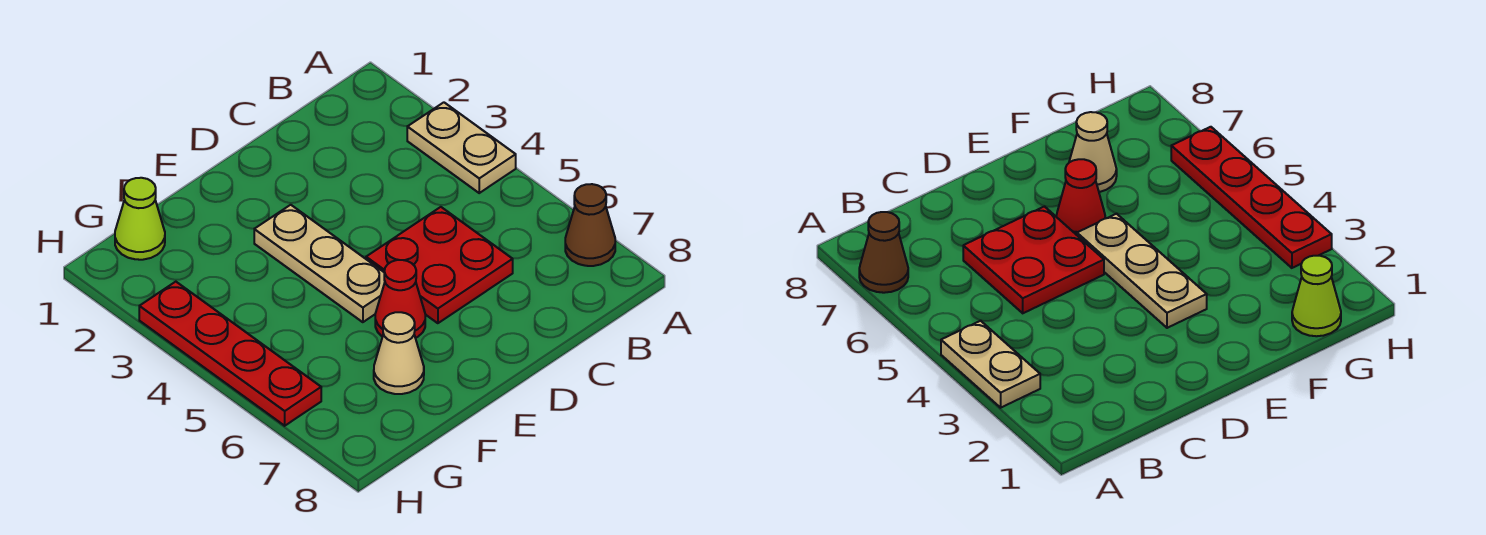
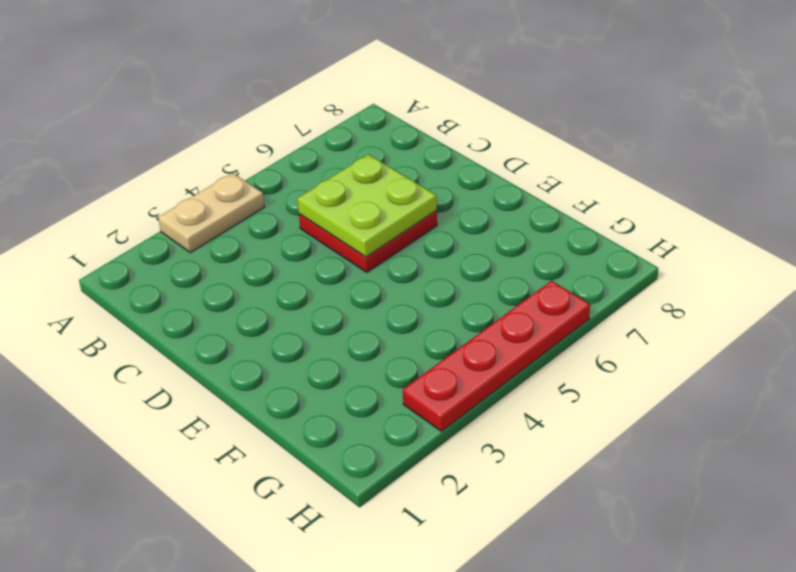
lime 2x2 plate [297,154,437,257] -> none
none -> brown 1x1 cone [565,184,615,266]
none -> tan 1x3 plate [254,205,385,322]

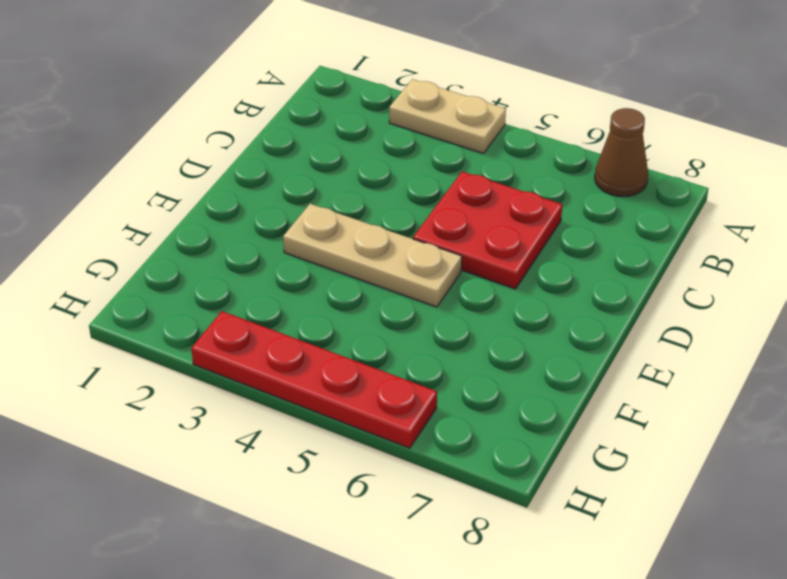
none -> red 1x1 cone [375,260,425,338]
none -> tan 1x1 cone [374,312,424,394]

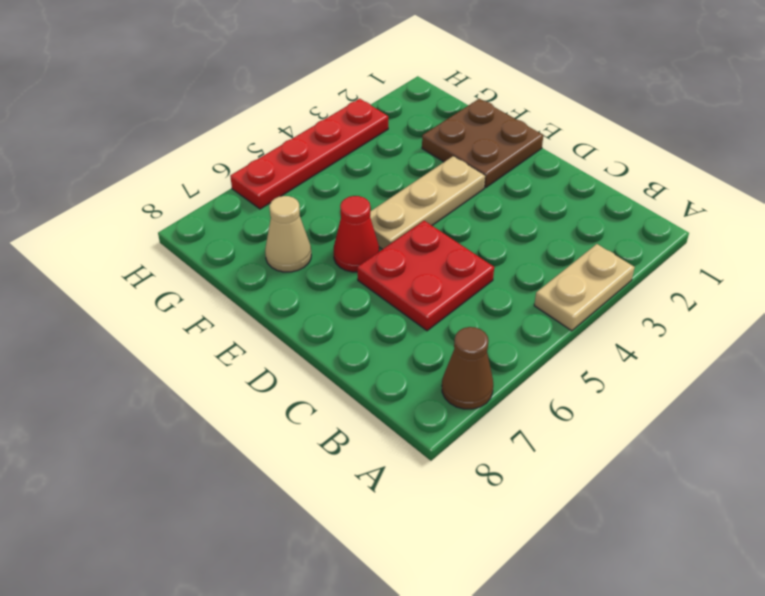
brown 2x2 plate [422,99,543,188] -> none
none -> lime 1x1 cone [115,178,165,260]

